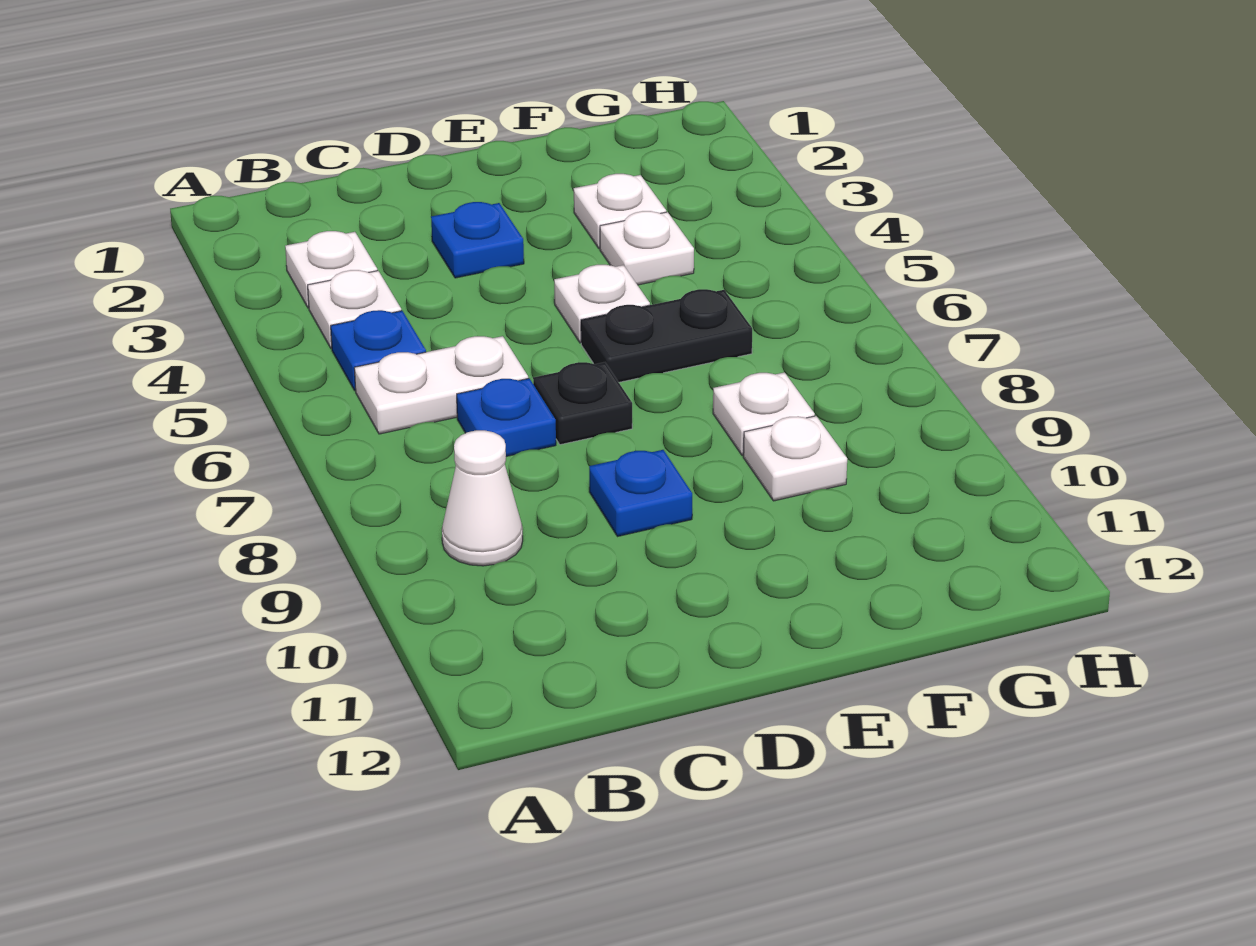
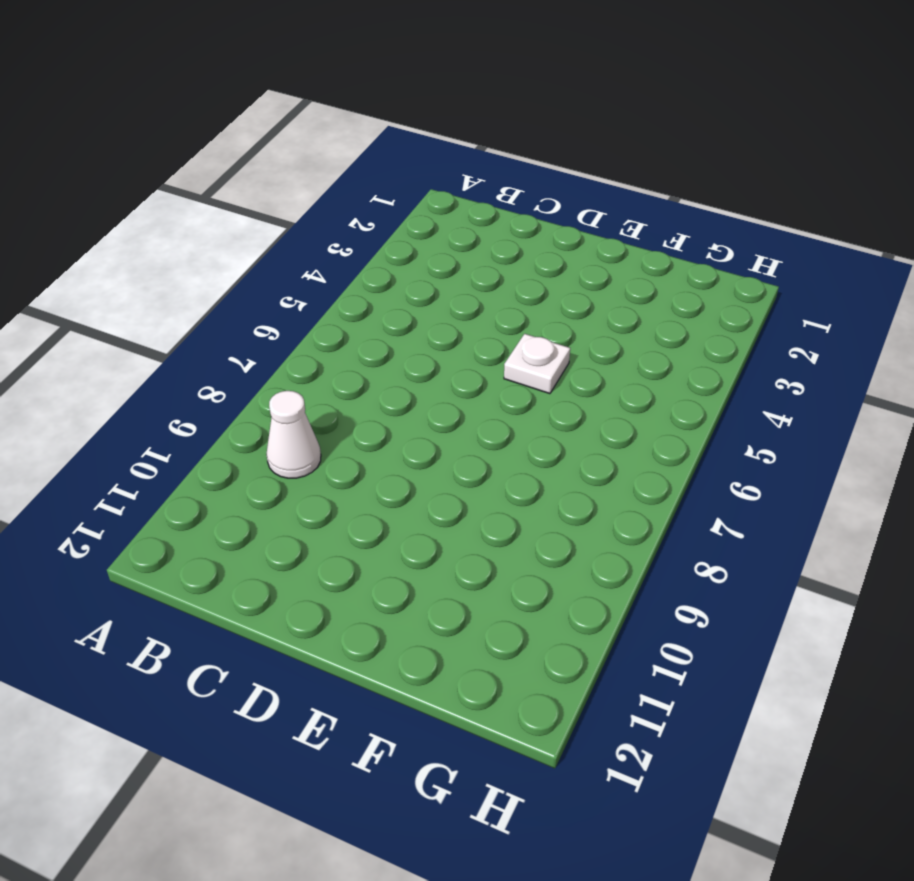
none -> white 1x1 plate [285,231,377,308]
none -> white 1x1 plate [308,270,401,349]
none -> blue 1x1 plate [331,310,426,391]

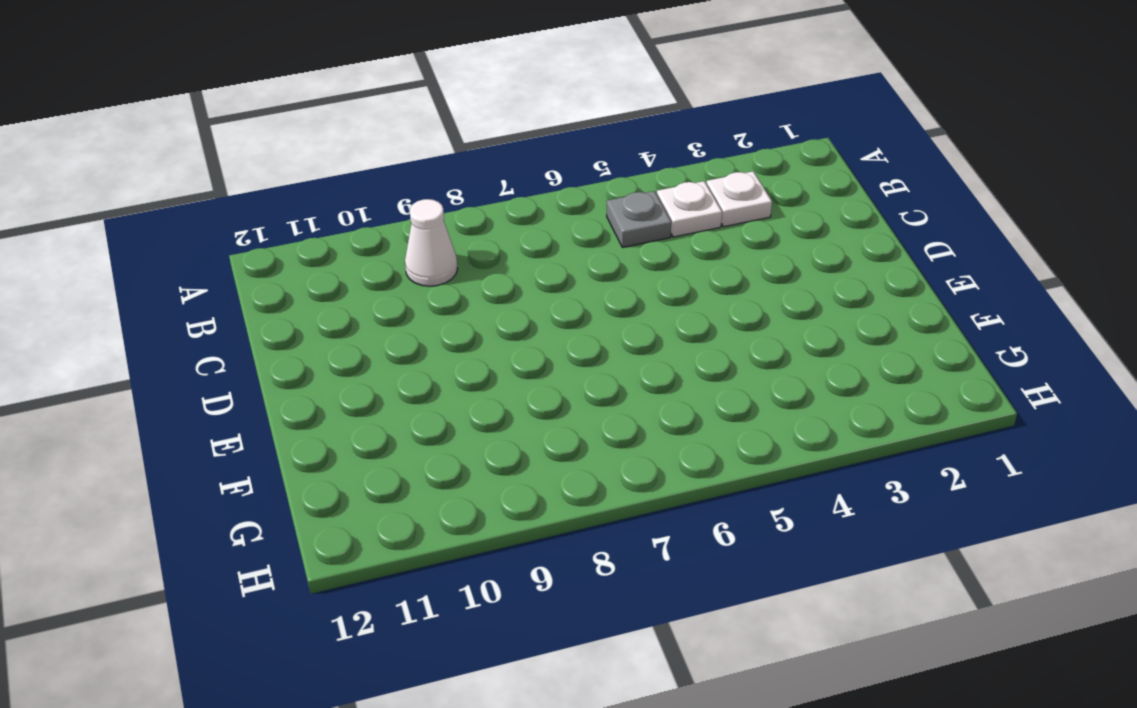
grey 1x1 plate [607,191,671,248] -> blue 1x1 plate [331,310,426,391]
none -> white 1x2 plate [354,336,528,434]
none -> blue 1x1 plate [457,378,556,457]
none -> blue 1x1 plate [431,202,524,278]

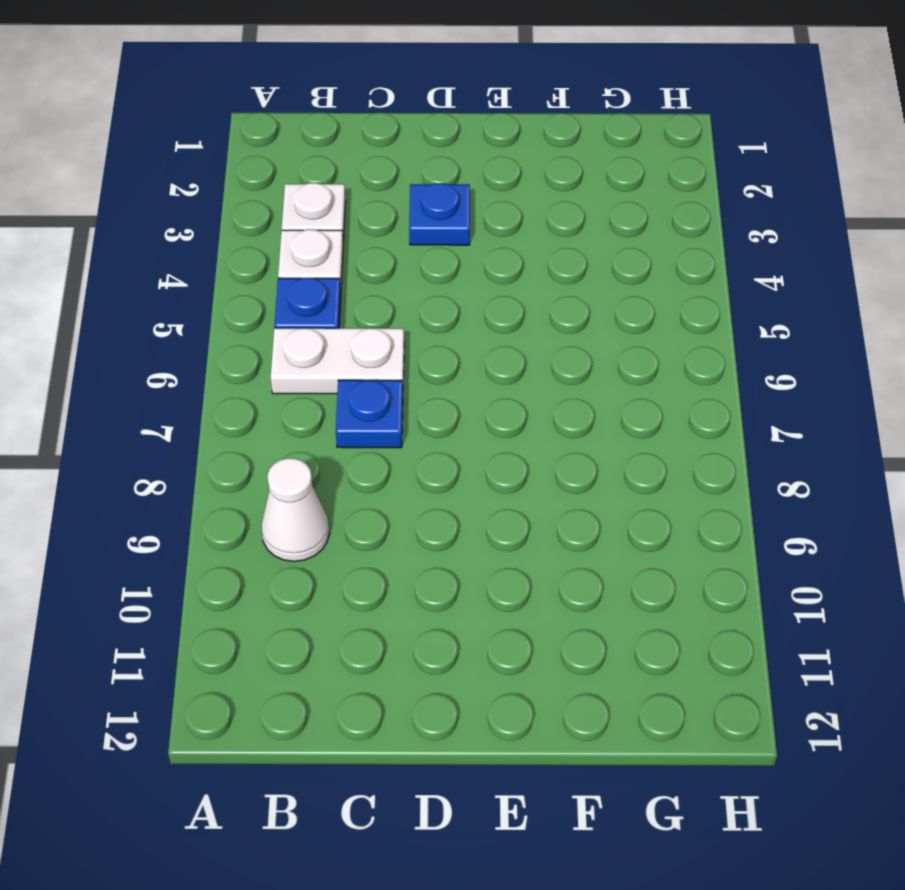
none -> black 1x1 plate [533,362,632,445]
none -> blue 1x1 plate [589,450,692,537]
none -> white 1x1 plate [554,265,650,343]

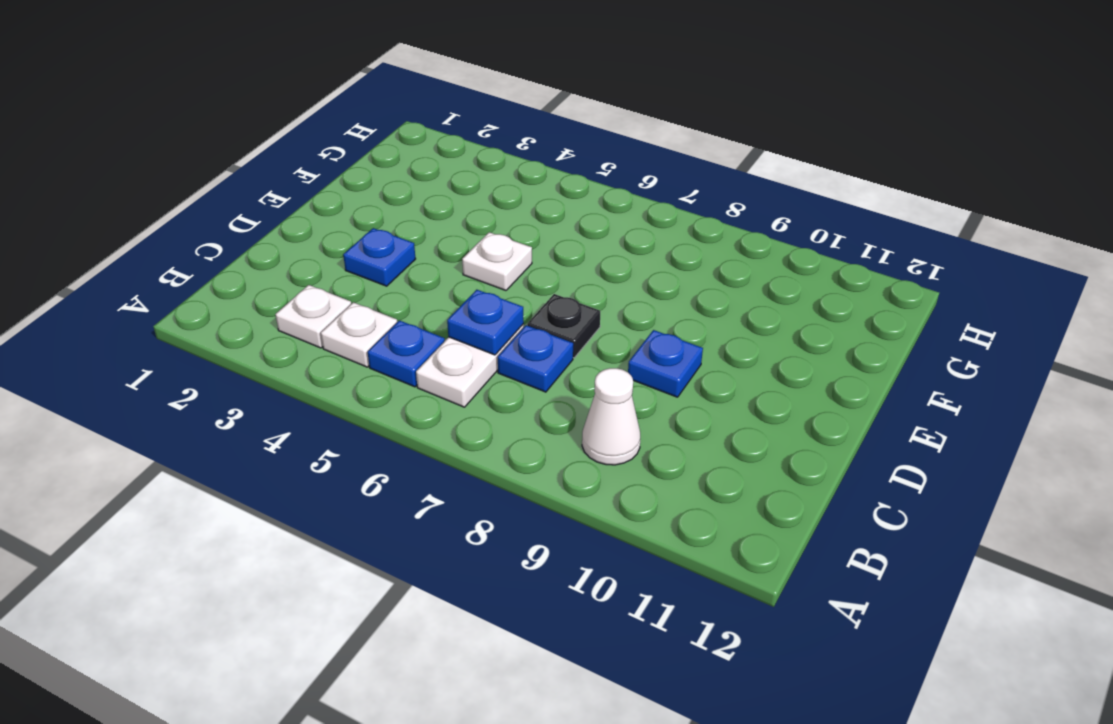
blue 1x1 plate [447,290,524,355] -> none
none -> black 1x2 plate [581,289,752,382]
none -> white 1x1 plate [574,174,666,249]
none -> white 1x1 plate [600,211,694,285]

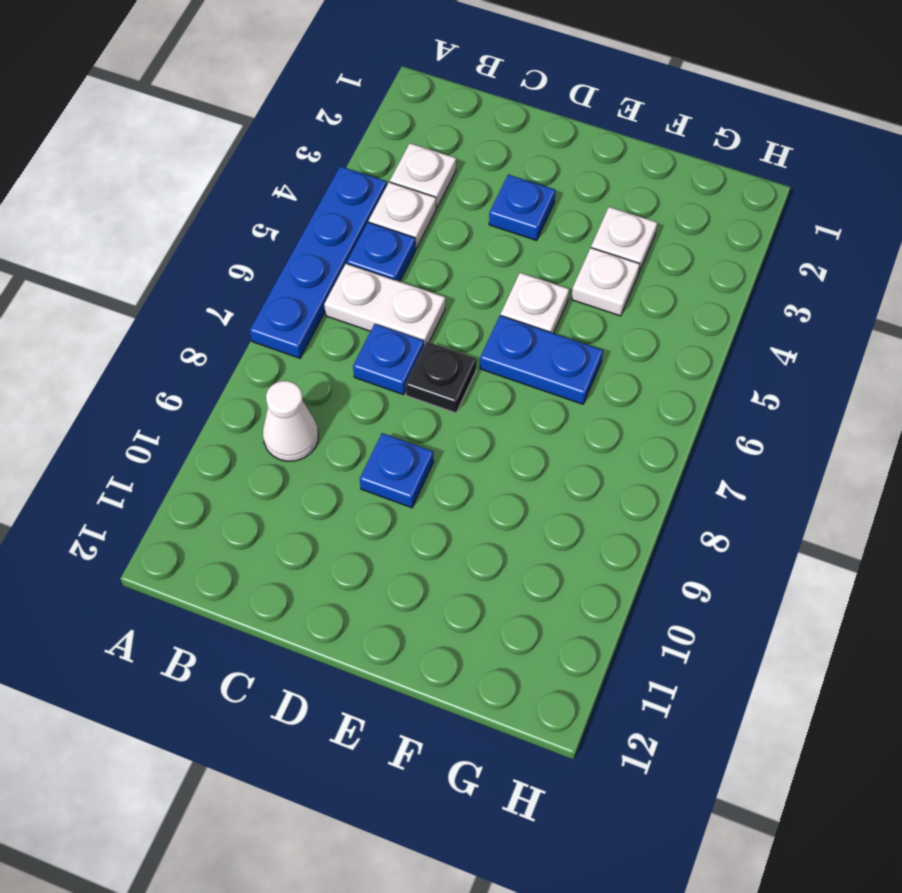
blue 1x4 plate [250,166,387,358] -> none
blue 1x2 plate [480,315,603,404] -> black 1x2 plate [581,289,752,382]
none -> white 1x1 plate [713,372,815,455]
none -> white 1x1 plate [743,416,847,501]

